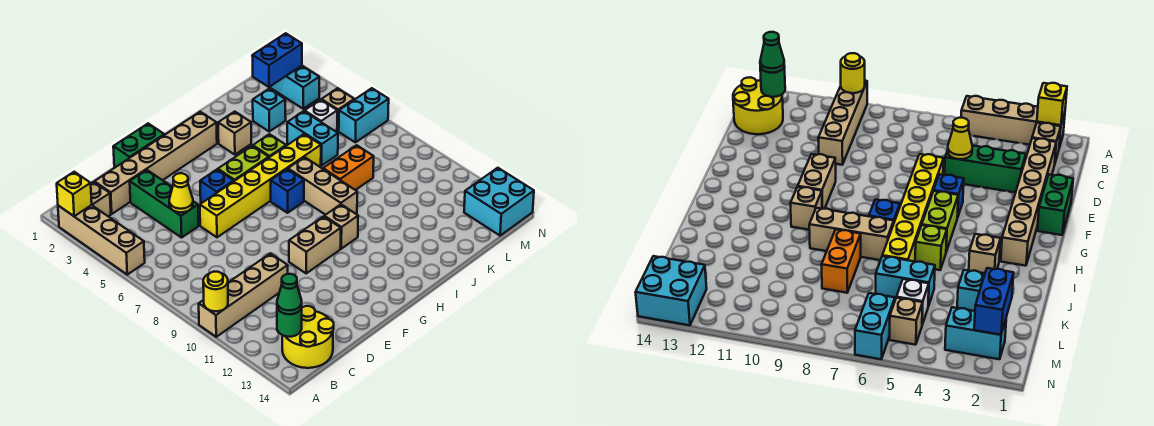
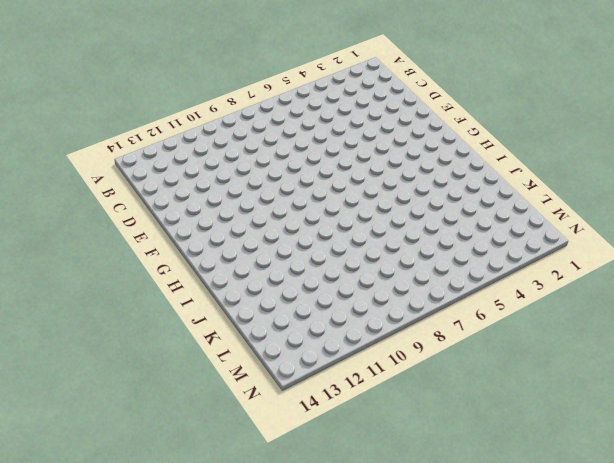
none -> tan 1x4 brick [58,205,145,275]
none -> tan 1x4 brick [199,253,288,337]
none -> tan 1x1 brick [91,182,111,216]
none -> yellow 2x2 round brick [282,306,334,368]

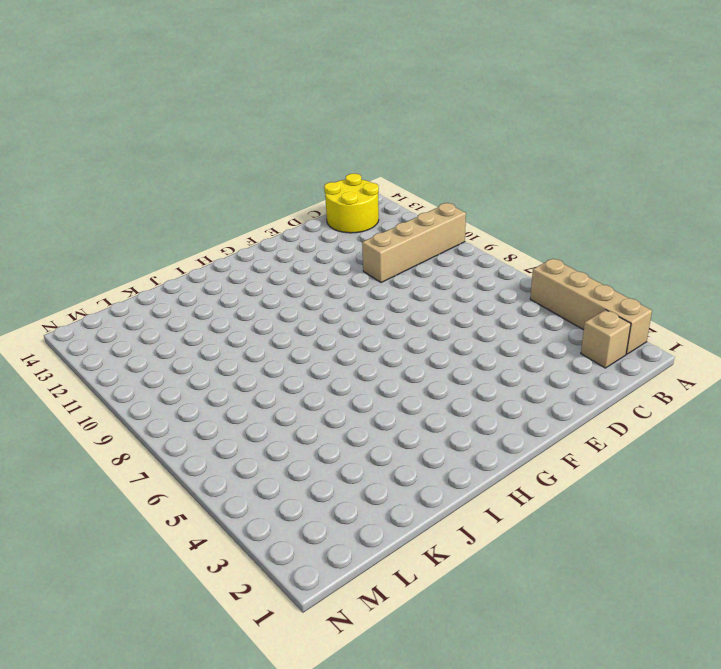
none -> tan 1x6 brick [95,112,217,214]
none -> green 1x3 brick [130,170,199,238]
none -> green 1x2 brick [113,124,164,168]
none -> yellow 1x6 brick [200,134,321,237]

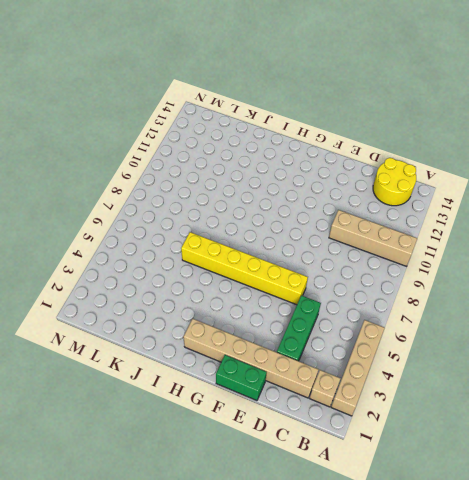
none -> blue 1x1 brick [200,170,234,203]
none -> tan 1x2 brick [289,217,341,273]
none -> lime 1x2 brick [218,146,269,181]
none -> blue 1x1 brick [271,169,304,213]

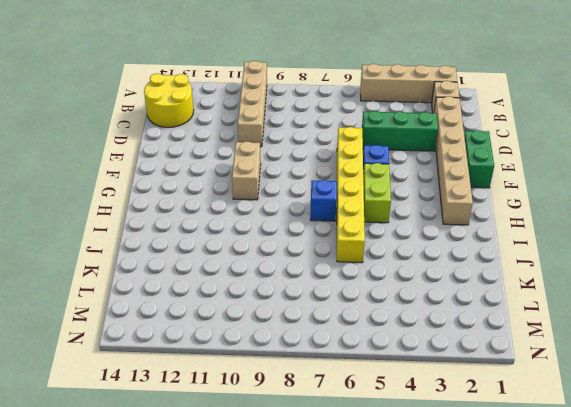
none -> tan 1x1 brick [324,204,358,249]
none -> tan 1x1 brick [218,112,251,155]
none -> lime 1x1 brick [253,134,286,157]
none -> tan 1x3 brick [288,157,357,215]

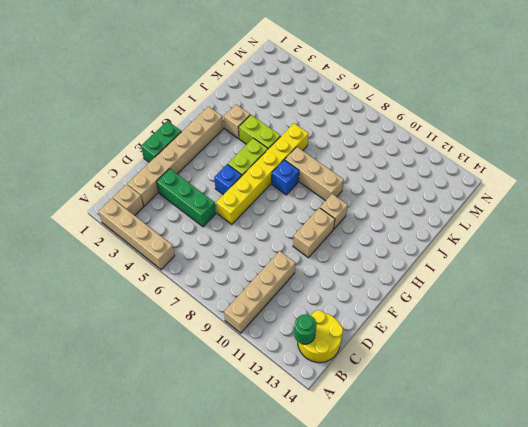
lime 1x2 brick [239,115,281,149] -> lime 1x1 brick [253,134,286,157]
none -> orange 1x2 brick [323,145,374,190]
none -> cyan 1x1 brick [253,89,286,131]
none -> cyan 1x2 brick [287,111,338,166]
none -> white 1x1 brick [305,100,337,132]

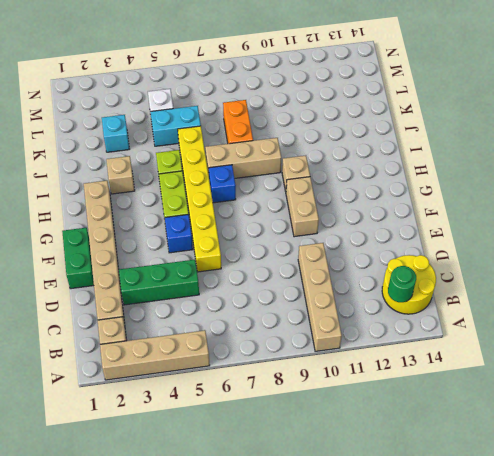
none -> cyan 1x2 brick [270,66,319,109]
none -> tan 1x1 brick [322,88,354,131]
none -> cyan 1x2 brick [339,88,389,142]
none -> cyan 2x2 brick [464,168,534,236]

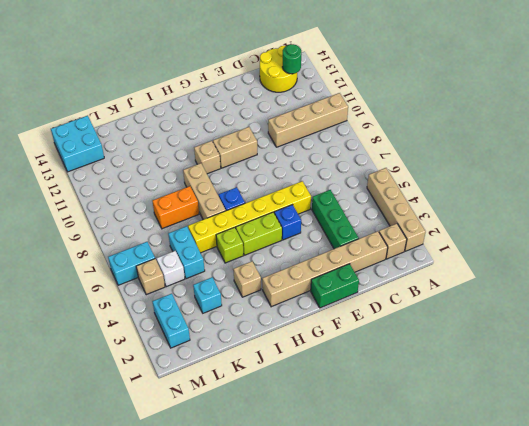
none -> yellow 1x1 brick [57,172,92,216]
none -> yellow 1x1 round brick [203,272,228,311]
none -> yellow 1x1 cone [169,173,193,212]
none -> blue 1x2 brick [252,33,302,87]

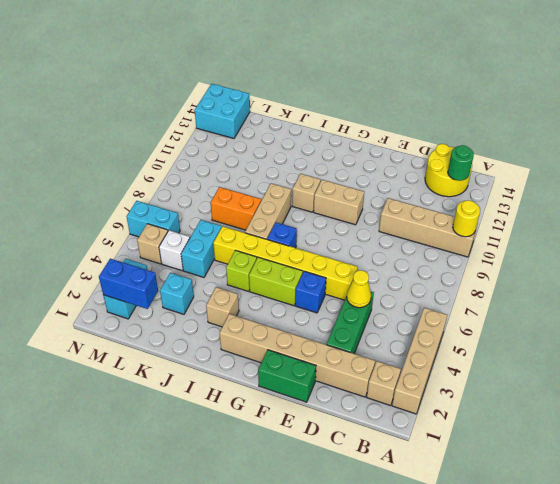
none -> yellow 1x1 brick [57,172,92,216]
none -> green 1x1 cone [277,274,302,314]

